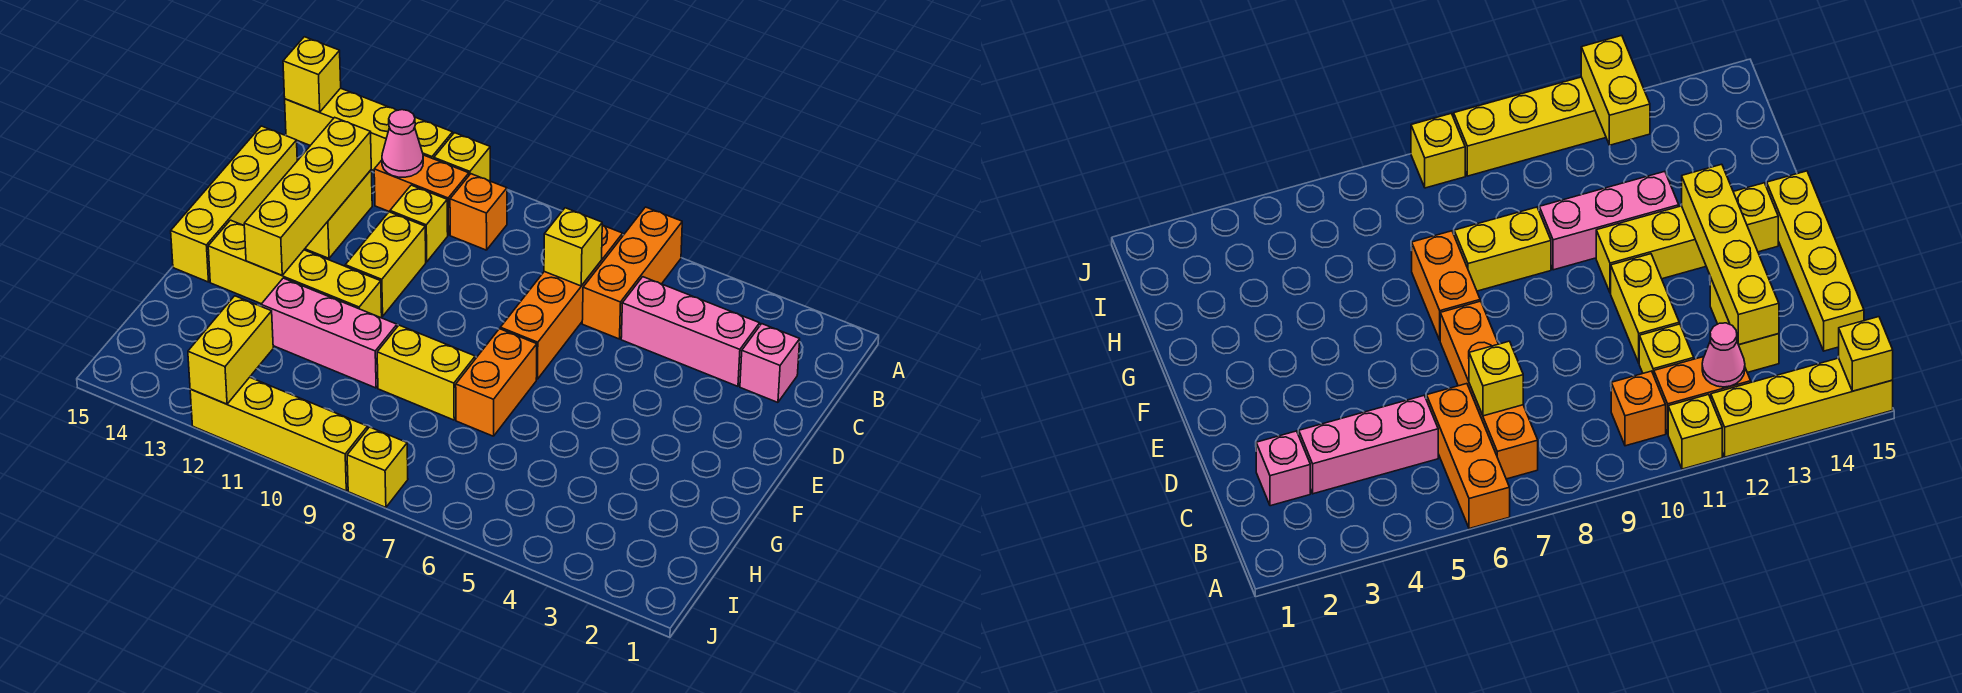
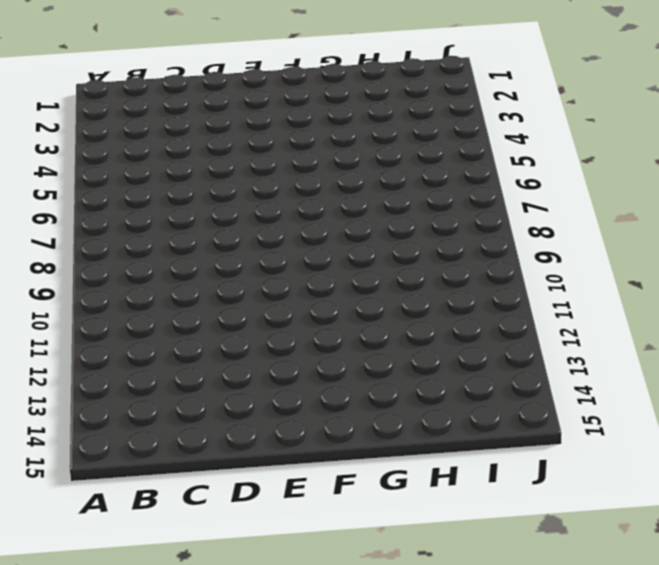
none -> orange 1x3 brick [582,207,682,339]
none -> yellow 1x1 brick [434,133,490,181]
none -> yellow 1x4 brick [285,88,453,171]

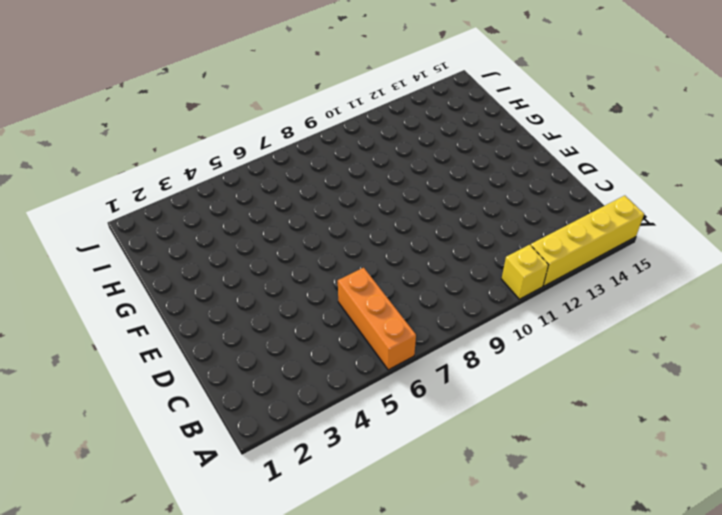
none -> orange 1x4 brick [500,225,623,379]
none -> orange 1x1 brick [450,174,507,250]
none -> orange 1x2 brick [374,155,469,235]

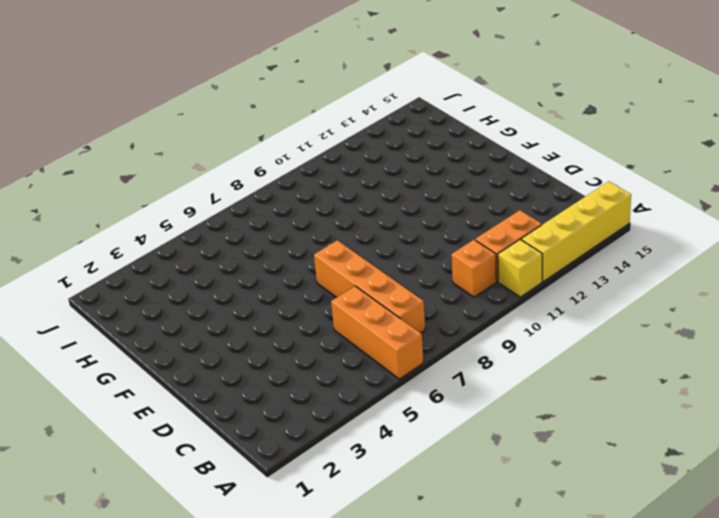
none -> pink 1x1 brick [740,324,800,402]
none -> pink 1x3 brick [621,277,760,386]
none -> yellow 1x1 brick [390,185,448,262]

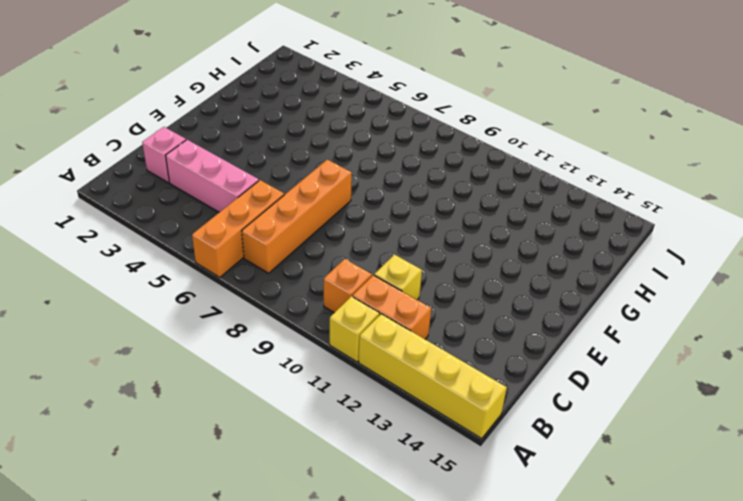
none -> yellow 1x2 brick [305,170,372,258]
none -> yellow 1x4 brick [171,126,297,282]
none -> yellow 1x2 brick [345,212,426,316]

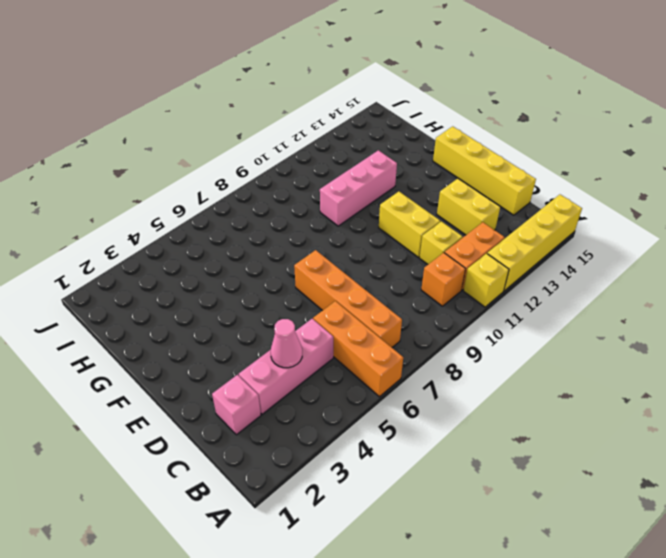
pink 1x1 cone [271,319,302,368] -> pink 1x1 cone moved to [382,110,423,177]
none -> orange 1x2 brick [456,329,537,436]
none -> yellow 1x4 brick [208,220,382,318]
none -> yellow 1x2 brick [377,325,475,420]

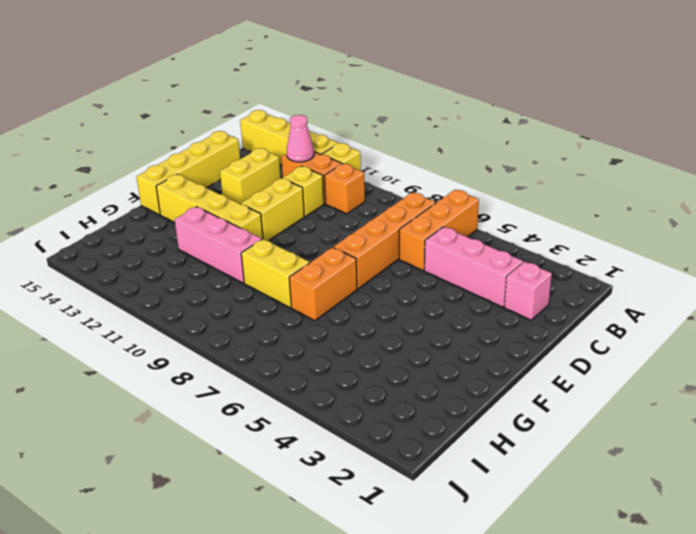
none -> yellow 1x1 brick [347,427,408,508]
none -> yellow 1x4 brick [190,377,368,491]
none -> yellow 1x1 brick [283,37,341,112]

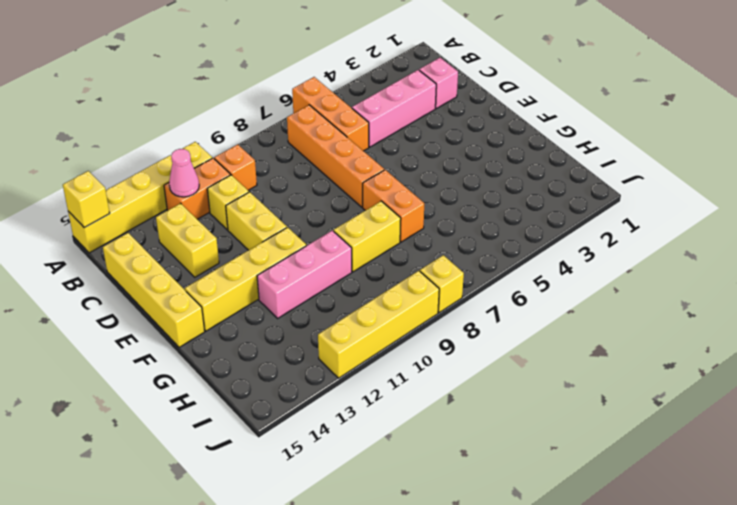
none -> yellow 1x1 brick [544,208,602,286]
none -> yellow 1x4 brick [244,117,371,275]
none -> yellow 1x2 brick [188,296,273,404]

